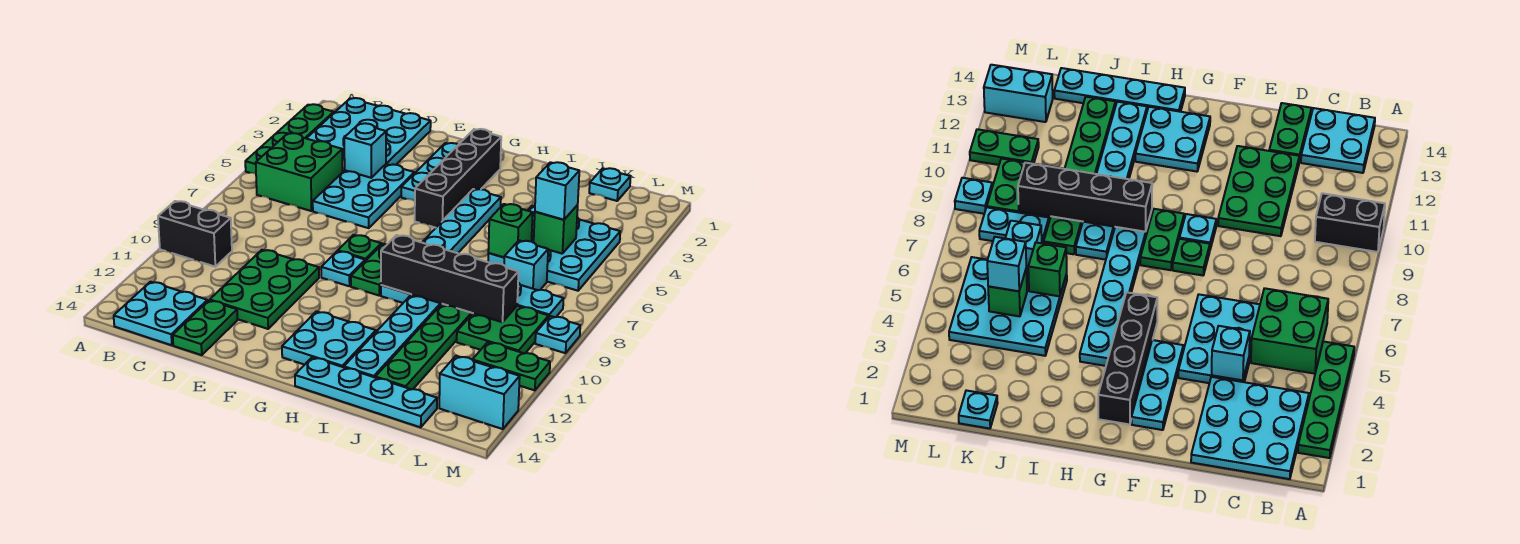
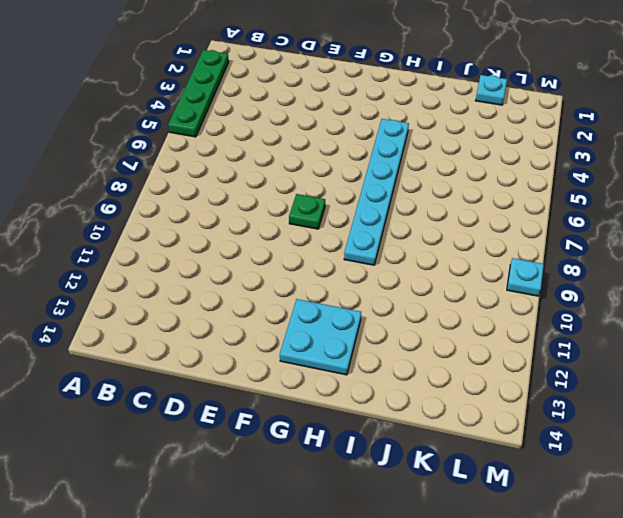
none -> black 1x2 brick [158,201,232,266]
none -> cyan 3x3 plate [306,98,431,165]
none -> green 2x2 brick [256,133,343,211]
none -> cyan 2x2 plate [114,282,208,345]

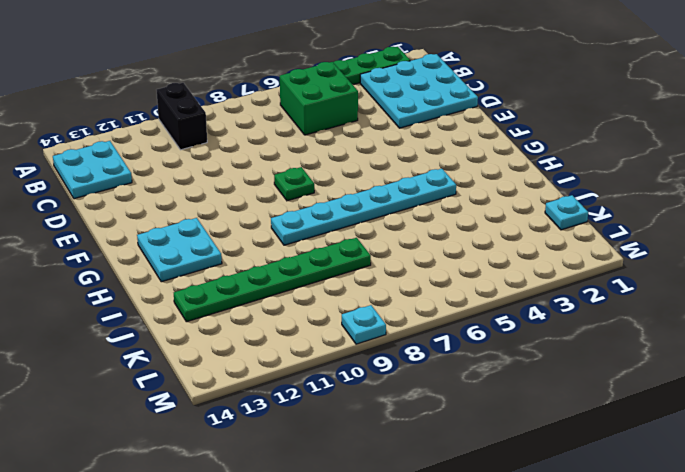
none -> cyan 2x3 plate [313,164,414,228]
none -> green 2x3 plate [210,250,319,329]
none -> green 1x2 plate [173,300,238,355]
none -> cyan 1x3 plate [401,143,458,201]

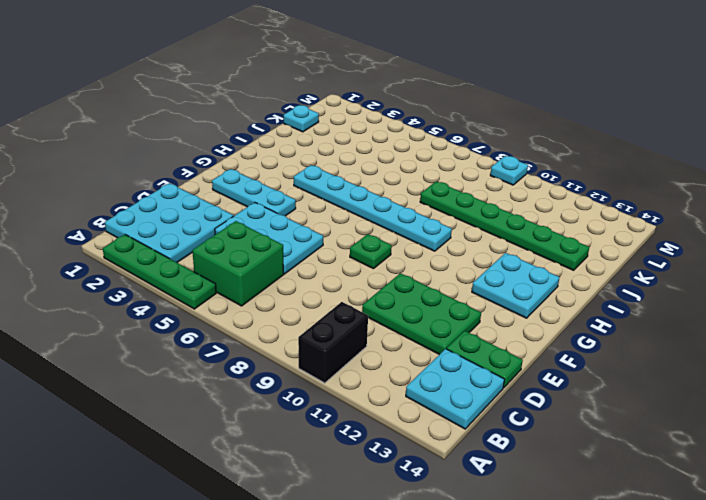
none -> cyan 1x1 plate [321,251,365,286]
none -> black 1x4 brick [415,129,501,228]
none -> green 1x2 plate [351,244,387,295]
none -> cyan 1x4 plate [295,357,437,427]

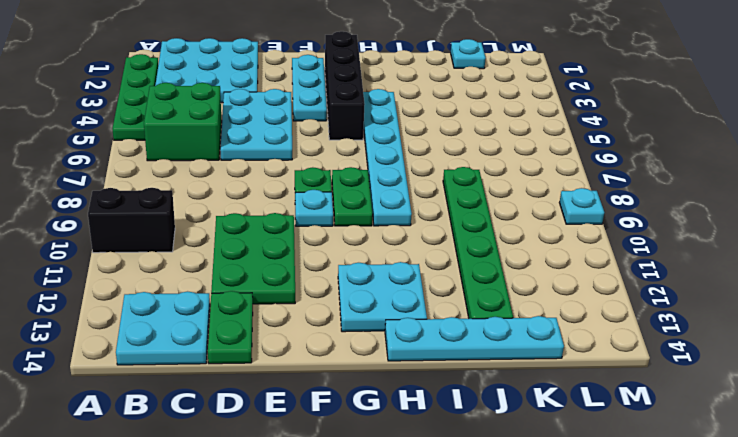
none -> cyan 1x6 plate [344,294,441,377]
none -> cyan 3x3 plate [488,206,620,291]
none -> cyan 1x1 brick [504,240,548,290]
none -> cyan 1x2 plate [517,283,564,317]

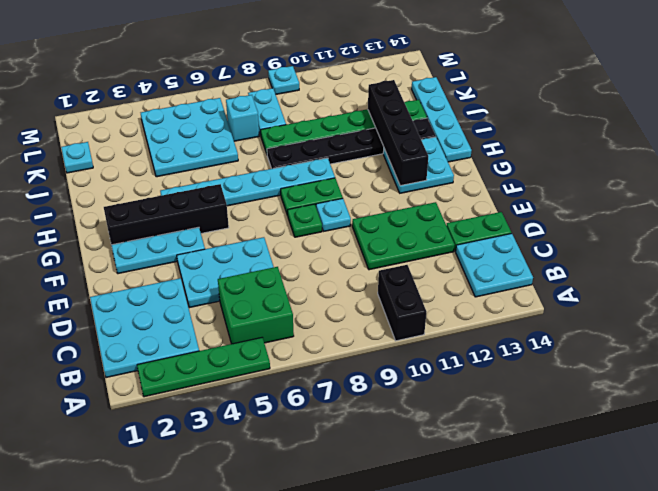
black 1x4 brick [368,80,428,186] -> black 1x4 brick moved to [381,235,518,322]
black 1x6 plate [267,118,436,169] -> cyan 1x6 plate [344,294,441,377]
none -> green 2x2 plate [457,306,549,353]
none -> green 1x2 plate [472,342,550,390]
none -> cyan 1x2 brick [439,356,520,429]
none -> cyan 1x1 brick [344,123,386,178]

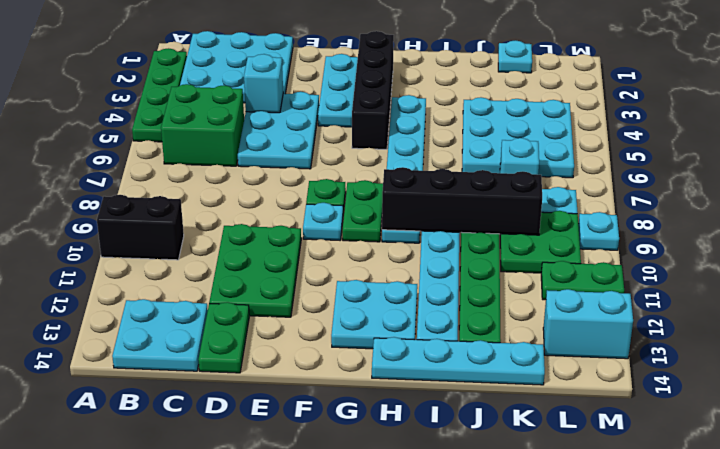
none -> green 1x1 brick [488,204,533,257]
none -> green 1x1 brick [534,205,578,253]
none -> cyan 1x1 brick [535,162,579,220]

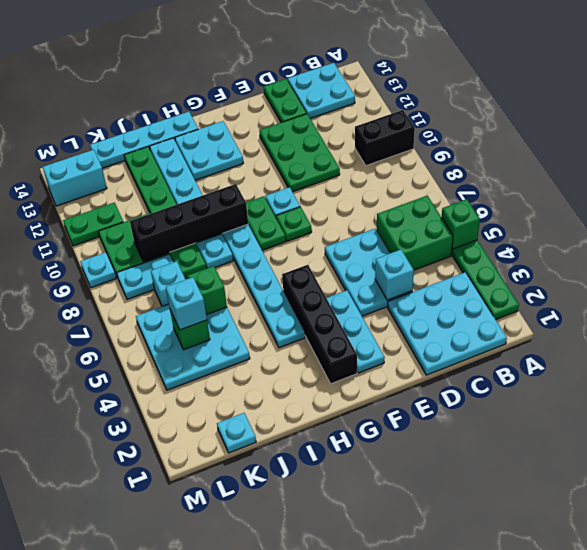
green 1x1 brick [442,199,480,249] -> none

